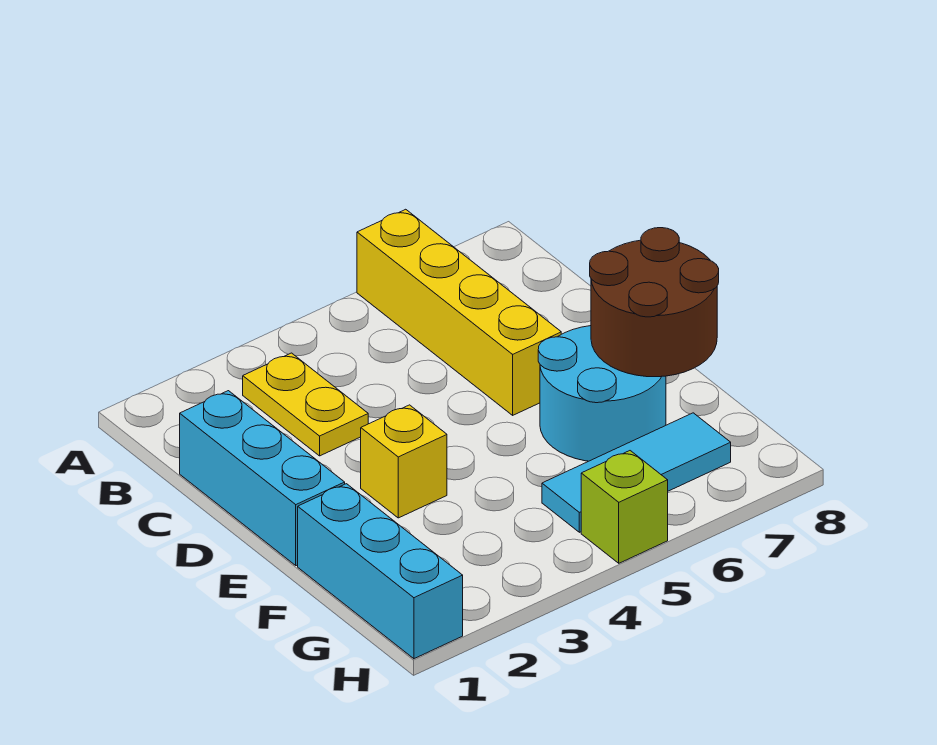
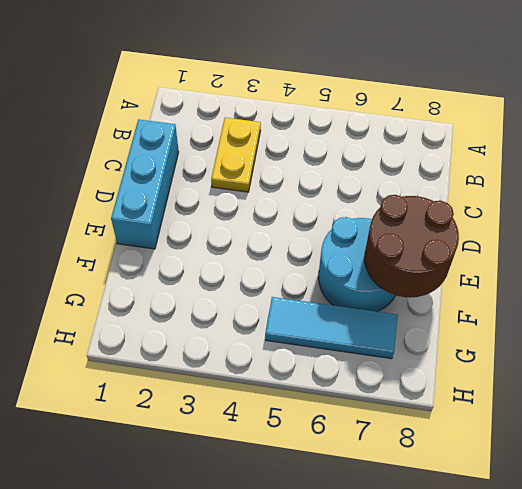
none -> yellow 1x4 brick [357,209,561,415]
none -> yellow 1x1 brick [361,405,447,518]

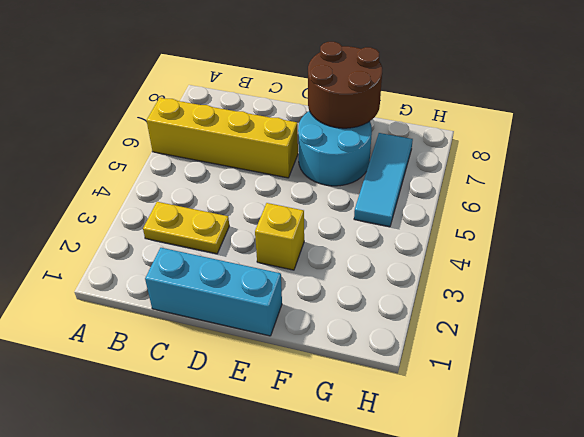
none -> cyan 1x3 brick [298,484,463,659]
none -> lime 1x1 brick [581,451,668,563]

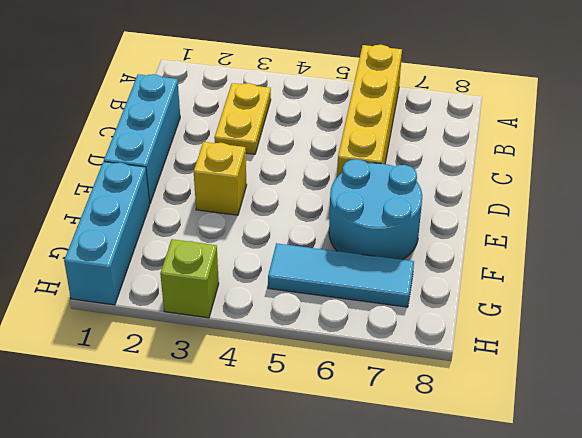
lime 1x1 brick [160,239,219,318] -> lime 1x1 brick moved to [581,451,668,563]
none -> brown 2x2 round brick [590,228,719,377]

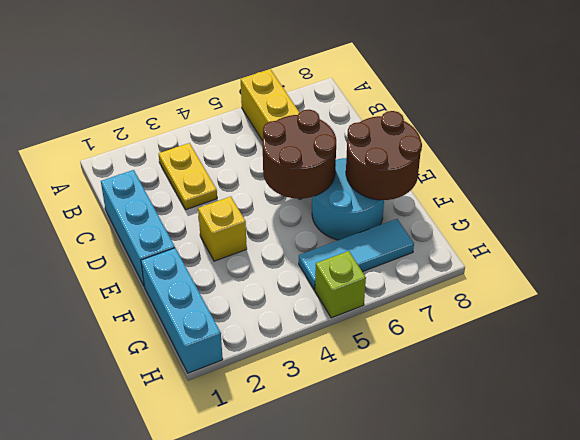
brown 2x2 round brick [262,110,336,199] -> none

